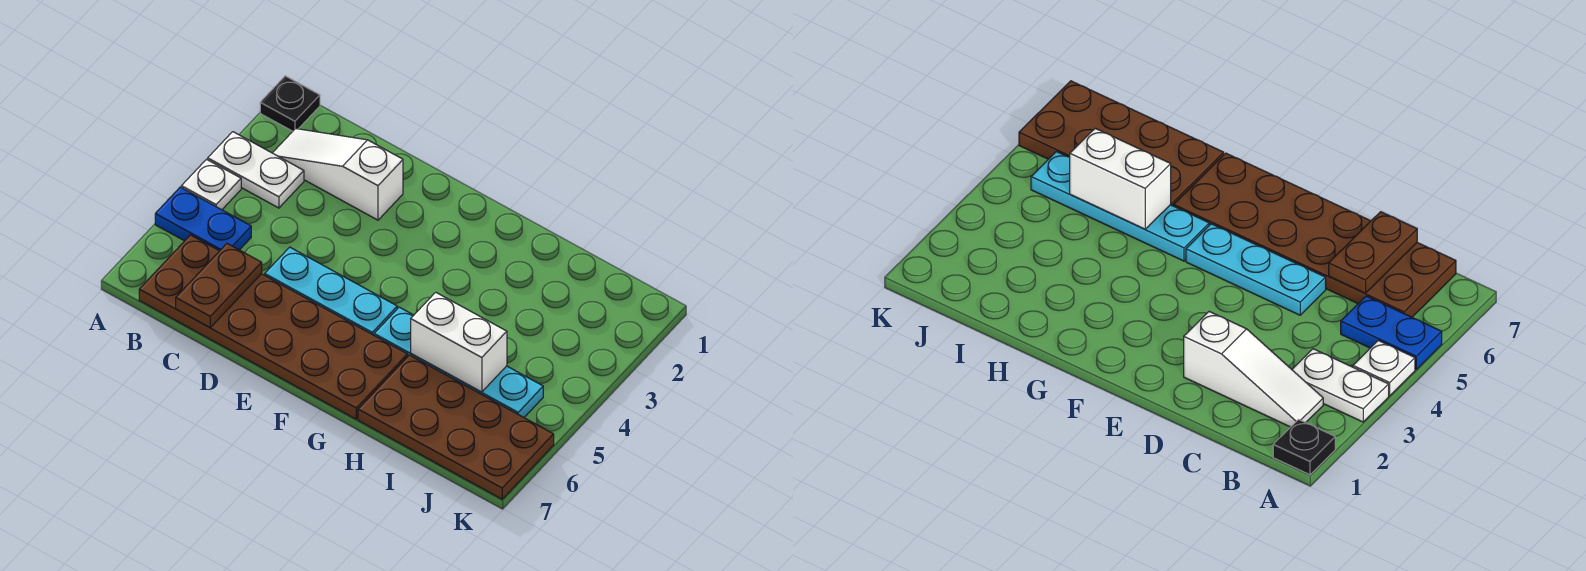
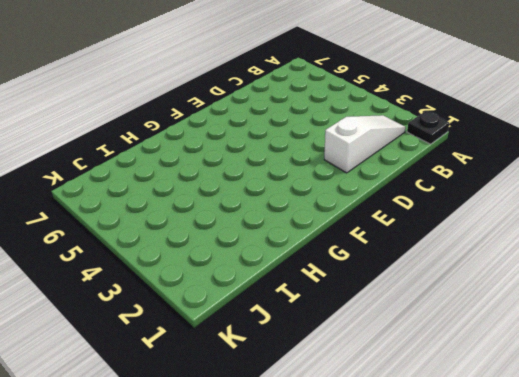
none -> white 1x2 plate [208,132,304,208]
none -> white 1x1 plate [181,159,241,210]

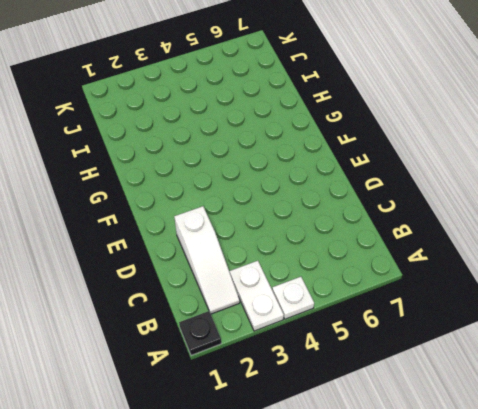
none -> blue 1x2 plate [155,187,251,251]
none -> brown 2x6 plate [139,235,408,419]

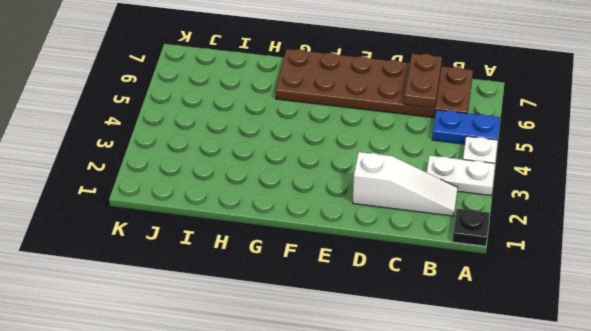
none -> cyan 1x3 plate [265,247,397,335]
none -> cyan 1x4 plate [374,307,543,417]

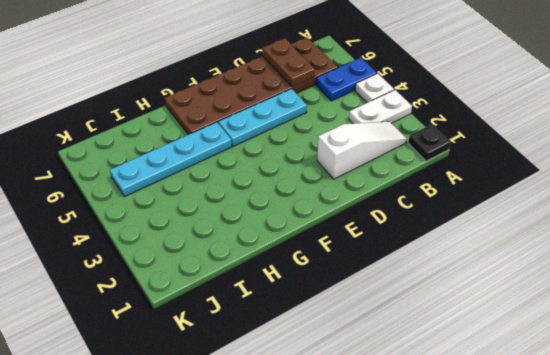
none -> brown 2x4 plate [358,355,554,499]
none -> white 1x2 brick [411,292,507,392]

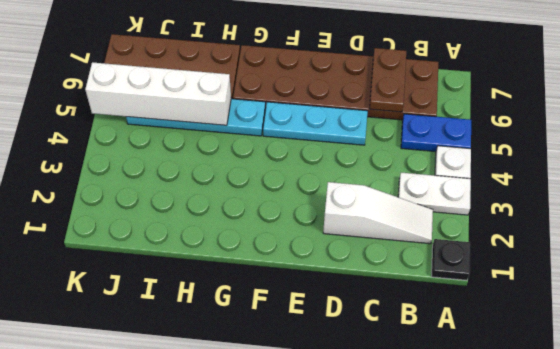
white 1x4 brick [85,62,232,125] -> white 1x2 brick [411,292,507,392]

